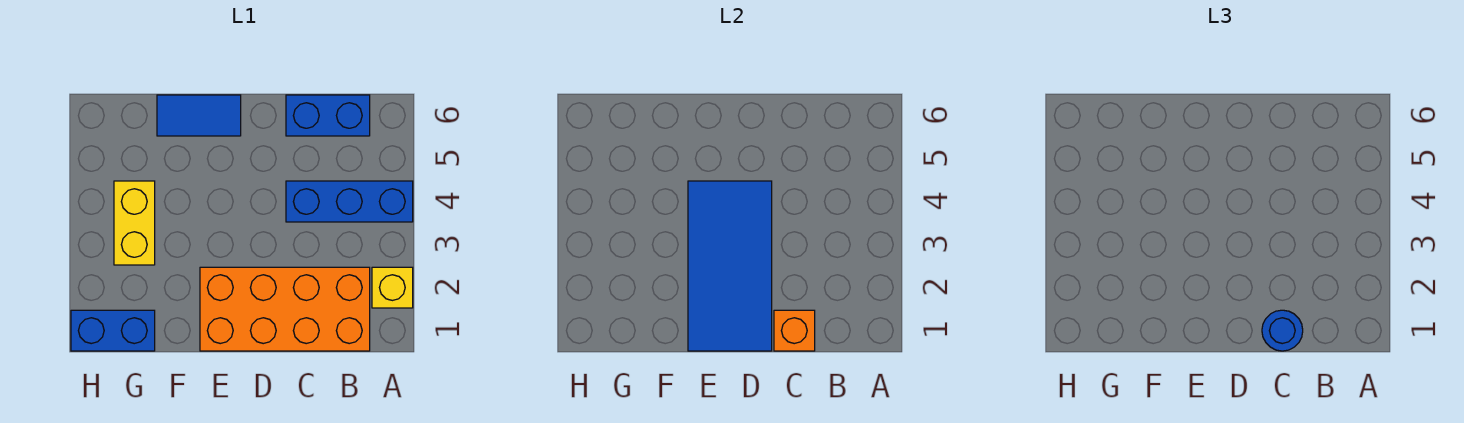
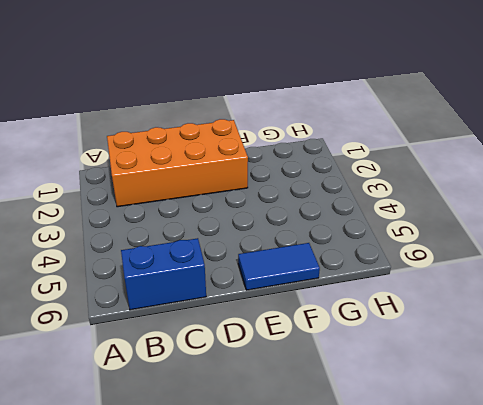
none -> yellow 1x1 brick [372,267,413,308]
none -> blue 1x3 brick [286,181,413,222]

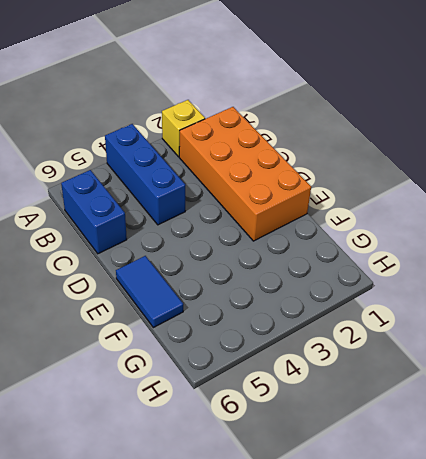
none -> blue 1x2 brick [71,310,155,351]
none -> yellow 1x2 brick [114,181,155,265]

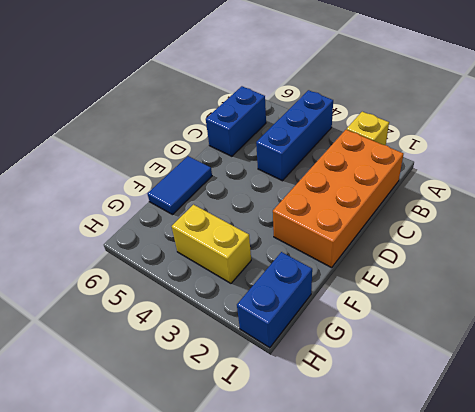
none -> orange 1x1 brick [774,310,815,351]
none -> blue 2x4 tile [688,181,772,351]

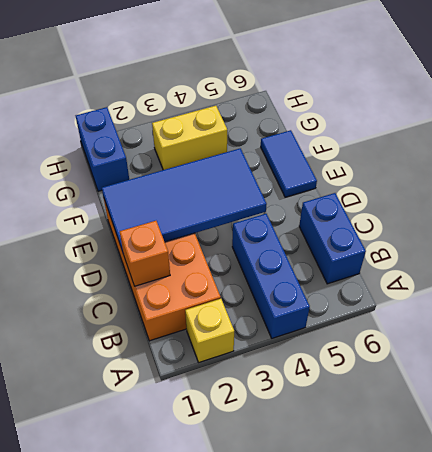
none -> blue 1x1 round brick [1262,310,1303,351]

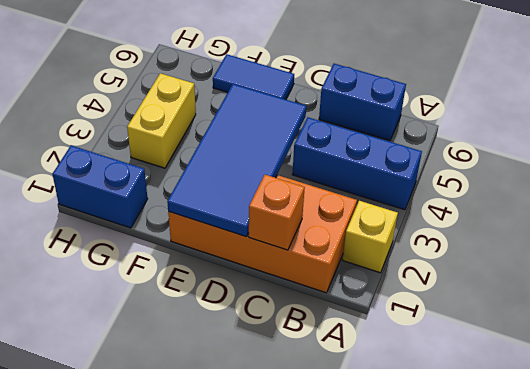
none -> blue 1x1 round brick [1262,310,1303,351]

